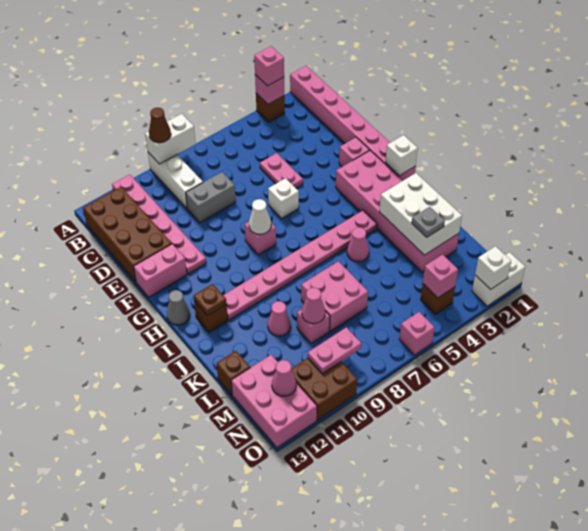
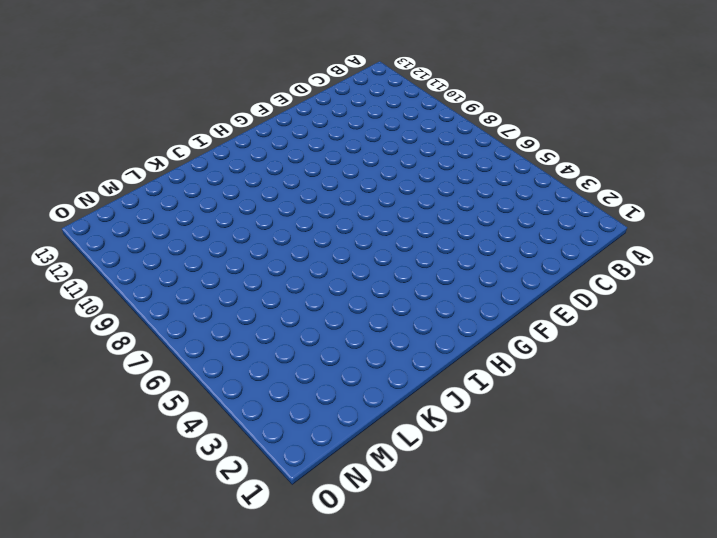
none -> pink 1x8 brick [290,66,416,180]
none -> brown 1x1 brick [256,93,285,122]
none -> white 1x3 brick [148,152,203,209]
none -> pink 1x6 plate [112,174,206,274]

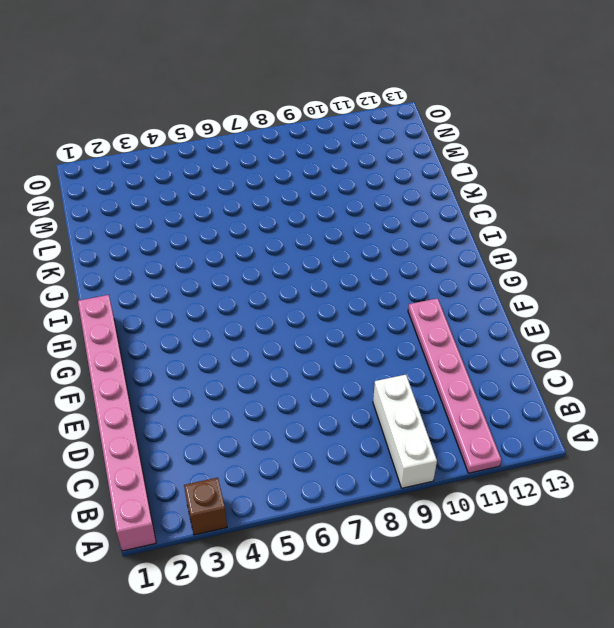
none -> brown 2x4 brick [83,187,172,282]
none -> pink 1x2 plate [260,153,303,188]
none -> grey 1x2 brick [186,172,236,223]
none -> pink 1x1 brick [339,137,370,167]

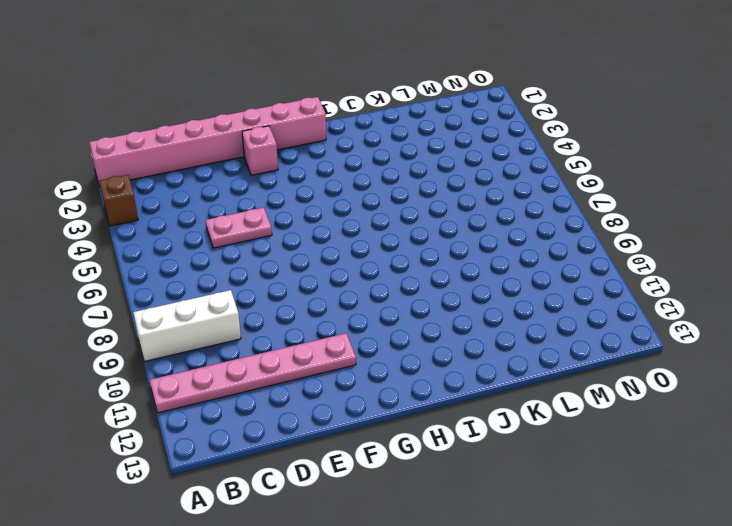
none -> brown 2x4 brick [83,187,172,282]
none -> grey 1x2 brick [186,172,236,223]
none -> white 1x1 brick [268,178,299,218]
none -> pink 1x2 brick [134,244,187,297]

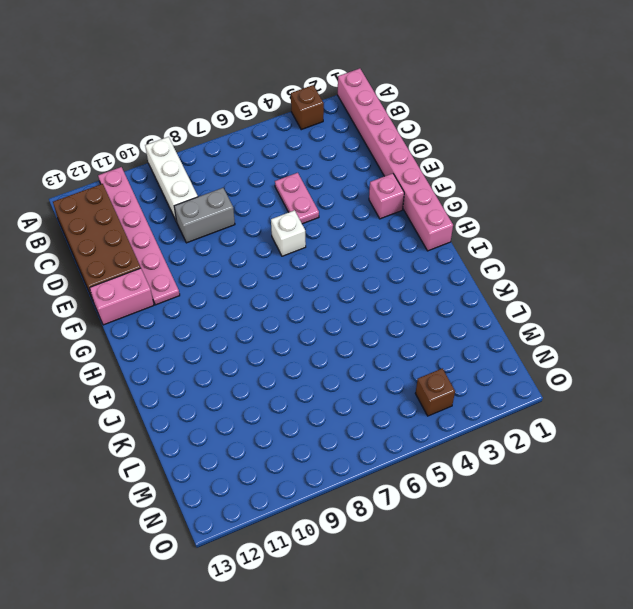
none -> pink 2x6 brick [336,150,459,272]
none -> pink 1x1 brick [245,222,276,255]
none -> grey 1x1 cone [167,290,190,325]
none -> pink 1x8 plate [223,210,377,320]

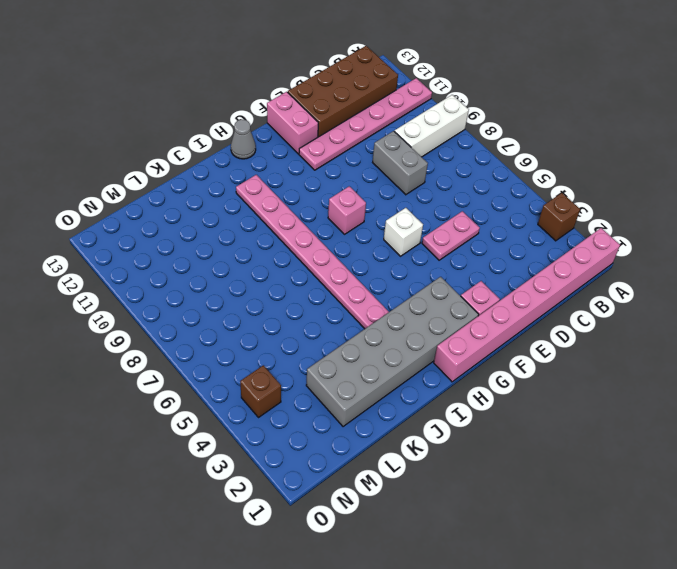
grey 2x6 brick [306,277,479,427] -> pink 2x6 brick [336,150,459,272]
none -> brown 1x1 brick [194,301,228,332]
none -> pink 1x1 cone [347,227,369,262]
none -> pink 2x2 brick [301,261,368,331]
none -> pink 1x1 cone [268,301,291,336]

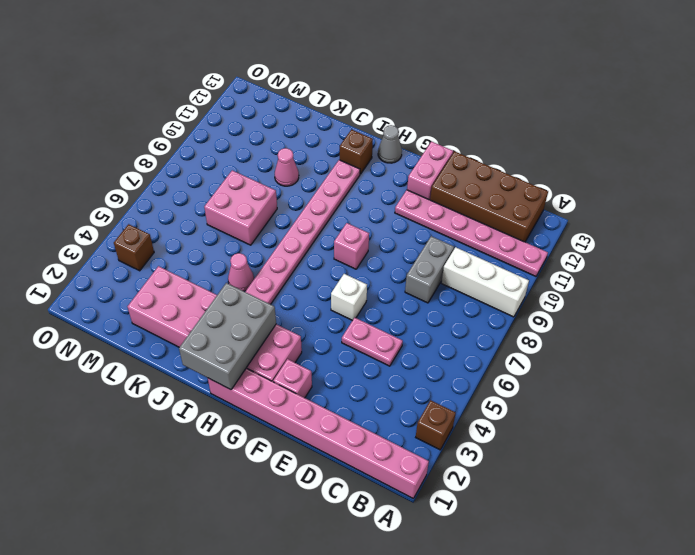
grey 2x3 brick [179,283,276,390] -> white 1x1 brick [386,135,418,176]
none -> pink 1x1 brick [297,309,330,344]
none -> brown 1x1 brick [216,351,250,395]
none -> pink 2x3 brick [231,355,317,448]
none -> brown 2x2 brick [291,358,357,420]

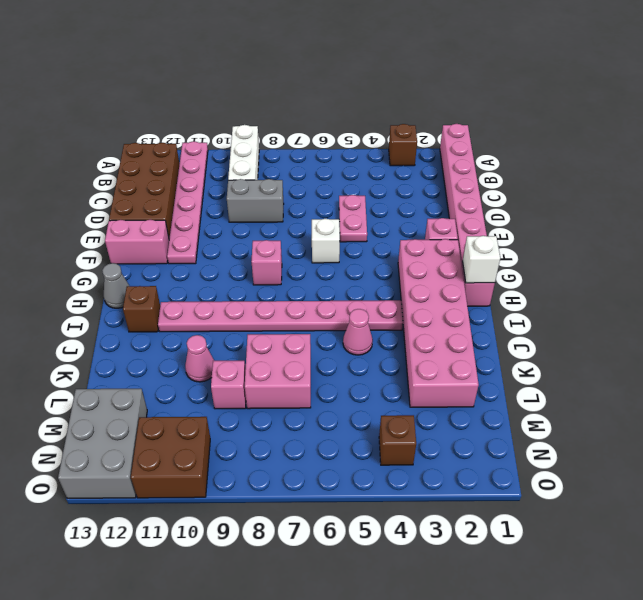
grey 2x3 brick [58,389,147,498] -> pink 2x3 brick [231,355,317,448]
none -> brown 1x1 brick [216,351,250,395]
none -> white 1x2 brick [472,252,525,306]
none -> pink 1x1 brick [399,312,434,355]
none -> pink 1x1 brick [255,75,284,104]

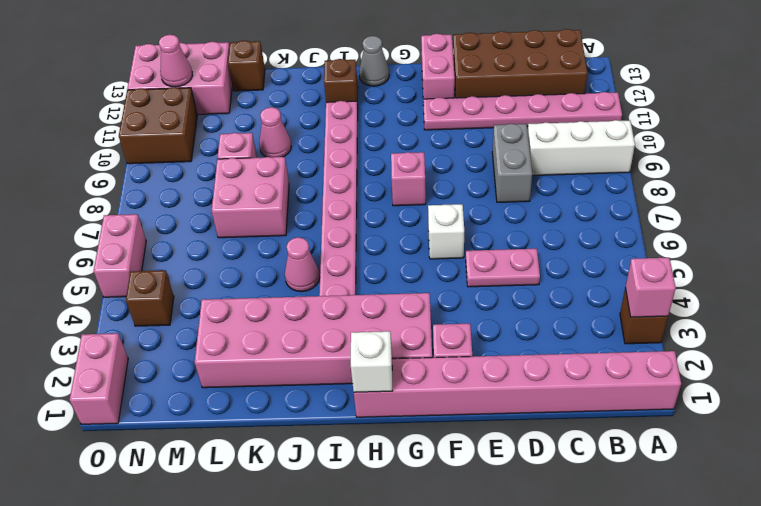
pink 1x2 brick [70,333,128,424] -> white 1x2 brick [472,252,525,306]
pink 1x2 brick [94,214,146,297] -> pink 1x1 brick [399,312,434,355]
none -> white 1x2 brick [145,114,196,164]
none -> white 1x1 cone [249,199,271,234]
none -> brown 1x1 plate [194,284,227,316]
none -> white 2x3 brick [380,173,462,255]

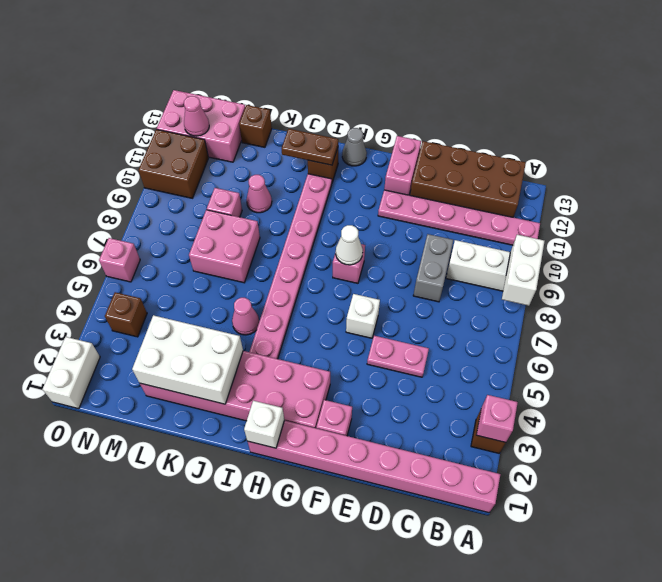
brown 1x2 plate [282,129,338,165] -> brown 1x1 plate [194,284,227,316]
none -> pink 1x1 cone [302,288,325,323]
none -> pink 1x1 brick [423,255,458,298]
none -> pink 1x2 plate [308,327,361,374]
none -> white 1x1 brick [475,246,511,289]

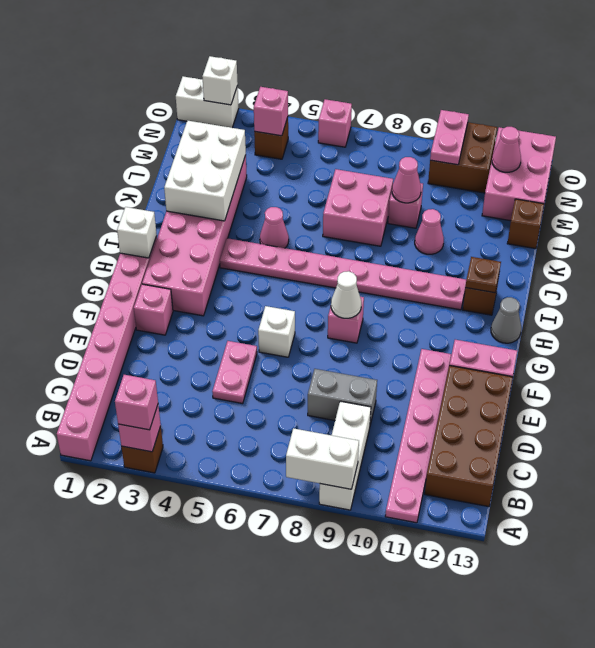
pink 1x2 plate [430,110,469,165] -> pink 1x2 plate turned to [308,327,361,374]
none -> brown 1x1 cone [149,108,171,143]
none -> grey 1x1 plate [412,207,445,237]

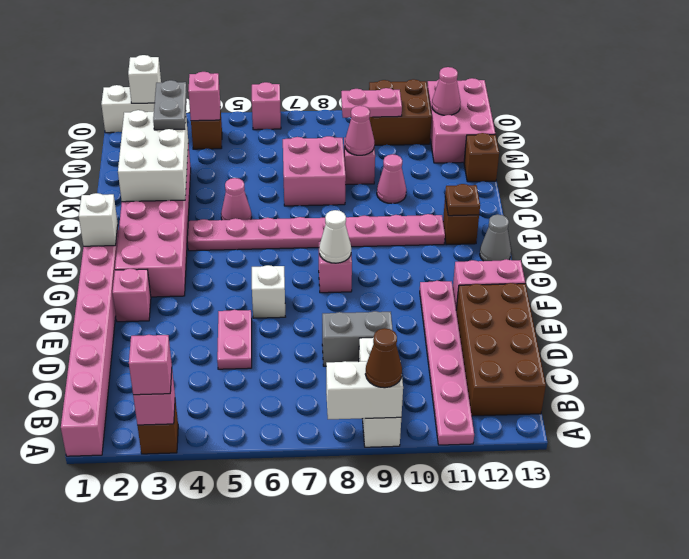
grey 1x2 plate [153,80,187,130] -> grey 1x1 plate [412,207,445,237]

